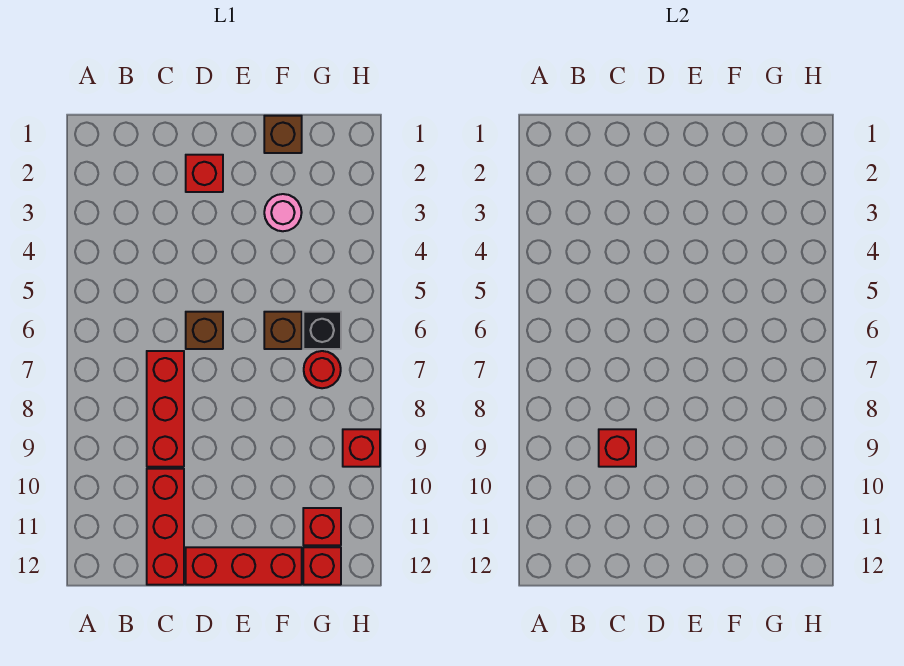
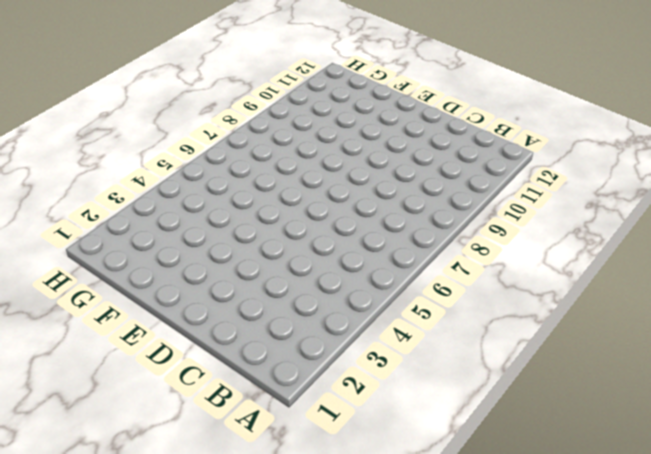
none -> red 1x3 brick [147,351,184,467]
none -> red 1x3 brick [147,469,184,585]
none -> red 1x1 brick [186,155,223,192]

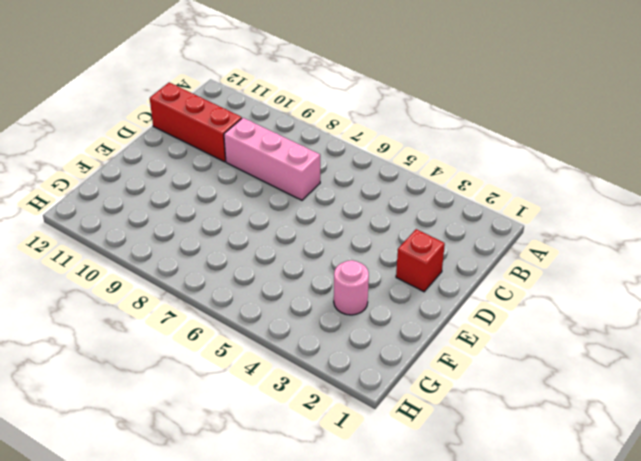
pink 1x3 brick [224,118,320,200] -> red 1x3 brick [147,351,184,467]
none -> brown 1x1 brick [186,312,223,349]
none -> red 1x3 brick [186,547,302,585]
none -> brown 1x1 brick [264,116,302,153]

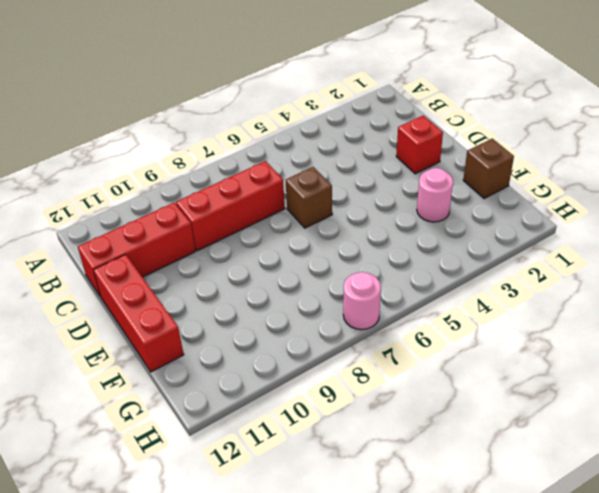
pink 1x1 round brick [343,272,381,330] -> none
none -> brown 1x1 brick [264,312,302,349]
none -> black 1x1 brick [303,312,341,349]
none -> red 1x1 round brick [304,351,341,388]

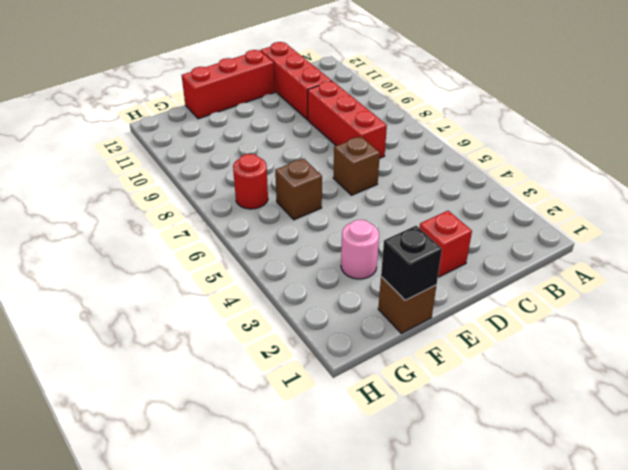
black 1x1 brick [381,226,442,300] -> black 1x1 brick moved to [303,312,341,349]
none -> red 1x1 brick [303,508,341,545]
none -> red 1x1 brick [303,547,341,585]
none -> red 1x1 brick [343,429,380,467]

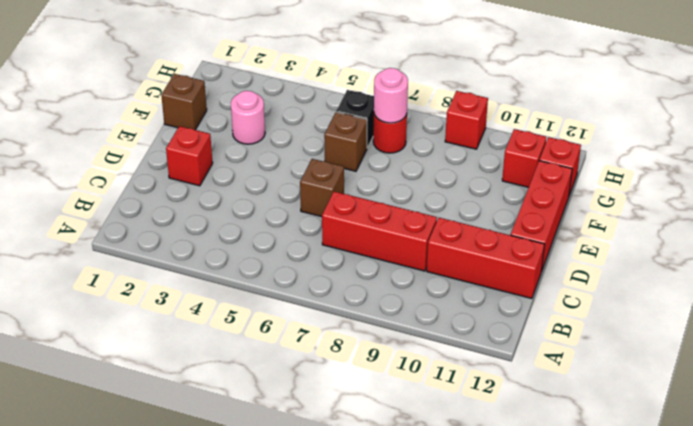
pink 1x1 round brick [374,68,408,123] -> none
none -> red 1x1 brick [599,429,636,467]

